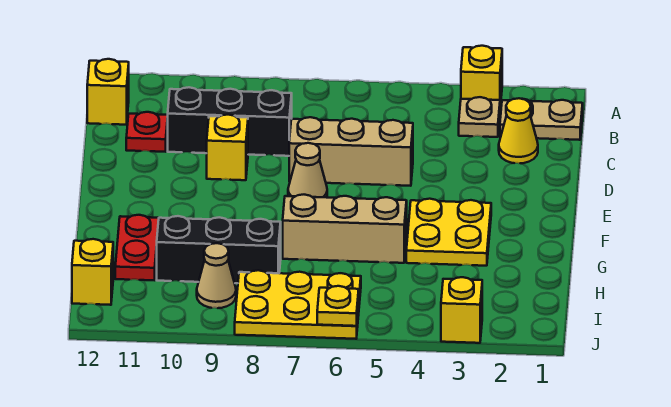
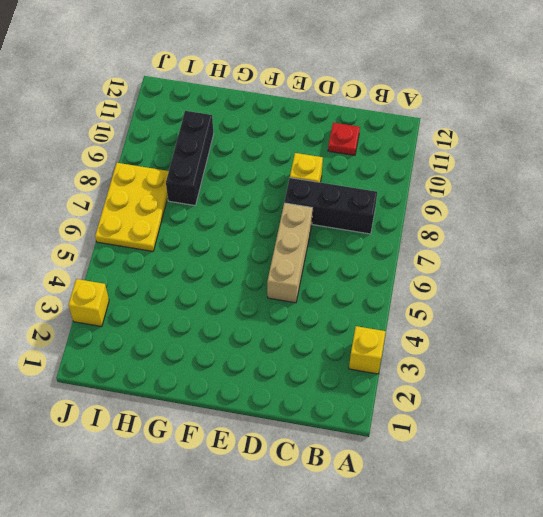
black 1x3 brick [284,178,377,234] -> black 1x3 brick turned to [168,87,292,156]
none -> tan 1x2 plate [500,99,583,140]
none -> tan 1x1 plate [459,97,500,137]
none -> yellow 1x1 brick [87,59,129,125]

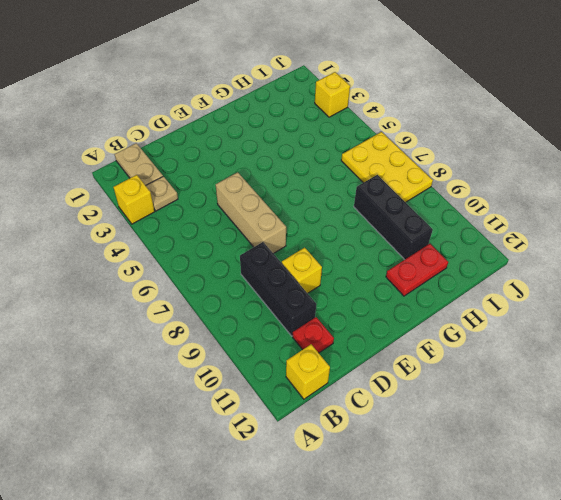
none -> yellow 1x1 cone [499,98,538,163]
none -> tan 1x1 cone [288,143,327,198]
none -> yellow 2x2 plate [406,199,491,266]

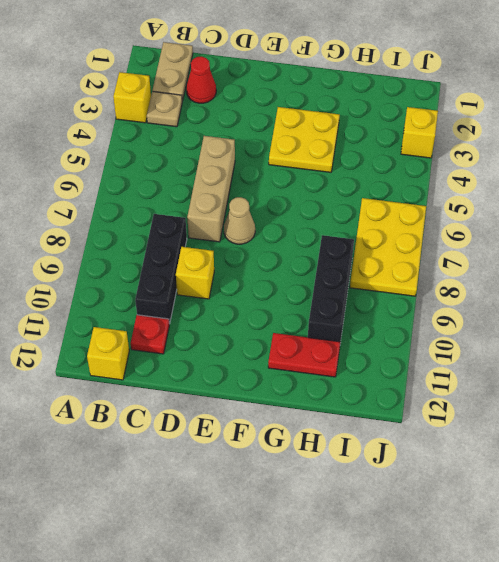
red 1x1 cone [186,56,216,103] -> yellow 1x1 cone [499,98,538,163]
none -> tan 1x3 brick [283,195,407,263]
none -> tan 1x1 cone [197,243,236,308]
none -> yellow 1x1 brick [72,239,113,305]

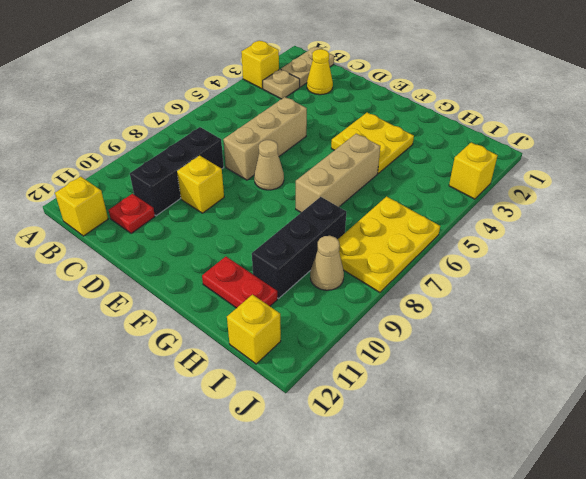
none -> yellow 1x1 plate [317,286,359,326]

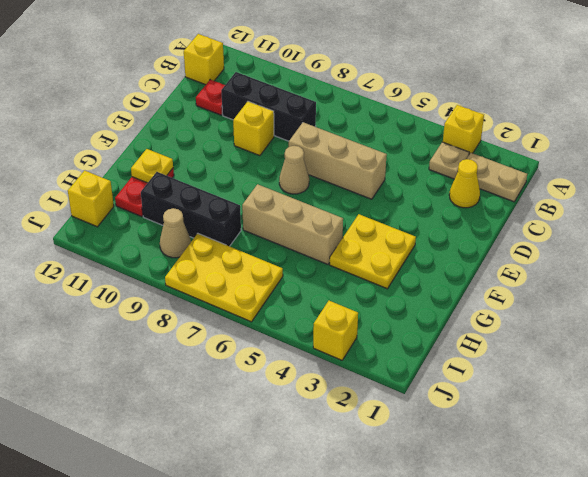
yellow 1x1 plate [131,149,173,183] -> yellow 1x1 plate moved to [317,286,359,326]

